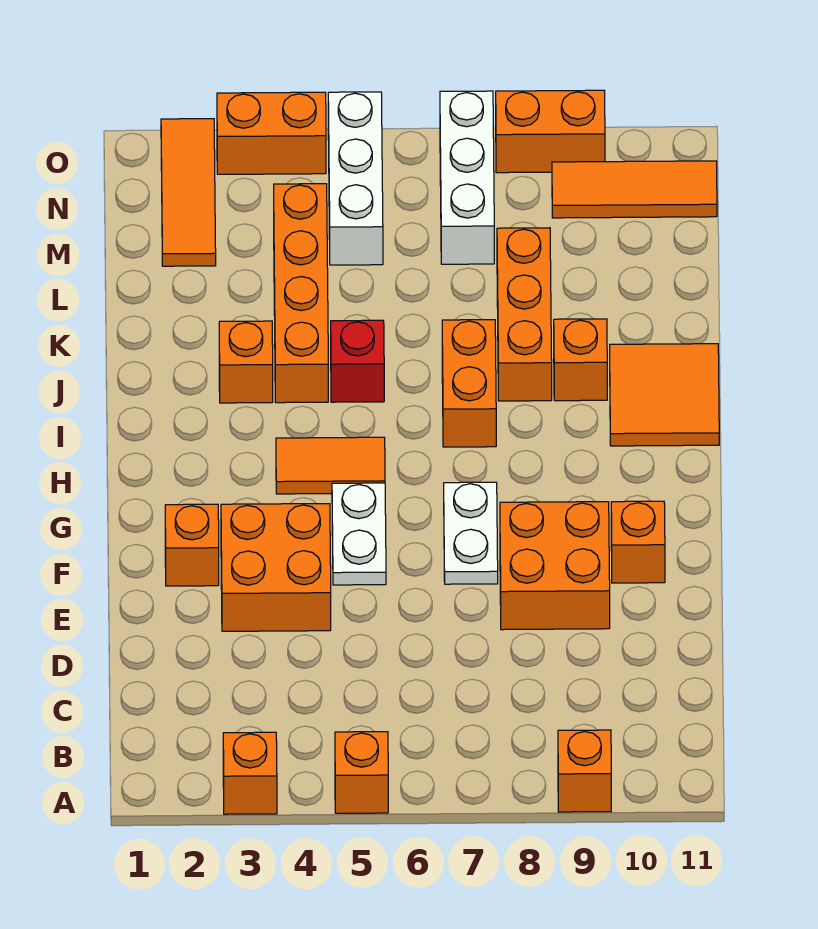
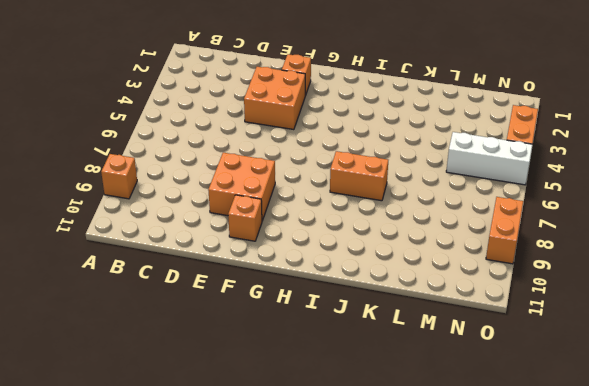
none -> orange 1x1 brick [223,732,277,814]
none -> orange 1x1 brick [335,732,388,813]
none -> white 1x2 plate [332,483,386,585]

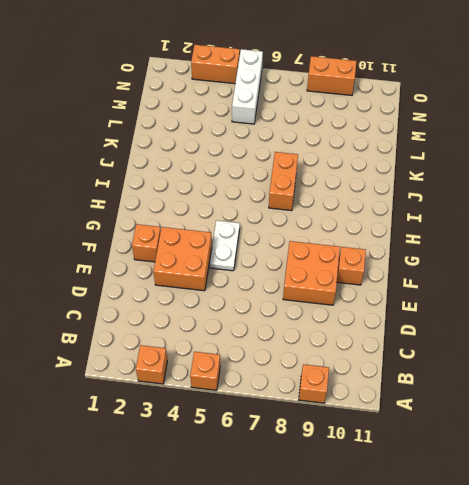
none -> white 1x2 plate [444,482,498,584]
none -> orange 1x2 tile [276,437,385,494]
none -> orange 2x2 tile [610,344,719,446]

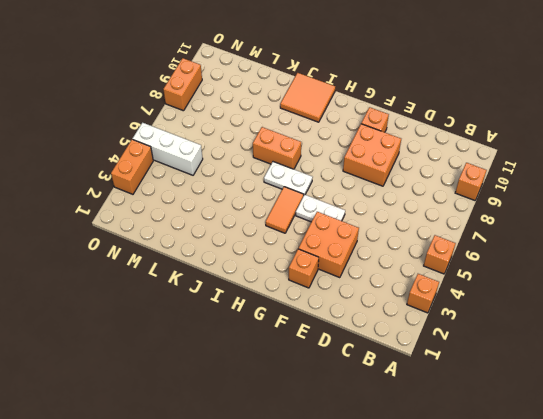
white 1x2 plate [264,162,313,196] -> white 1x2 plate moved to [444,482,498,584]
none -> orange 1x1 brick [219,321,273,403]
none -> orange 1x4 brick [274,184,328,403]
none -> red 1x1 brick [331,320,384,402]

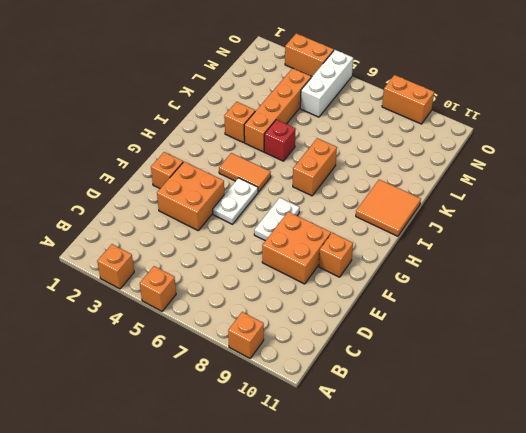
none -> orange 1x3 brick [497,228,552,401]
none -> orange 1x1 brick [554,319,607,401]
none -> orange 1x3 tile [161,119,216,266]

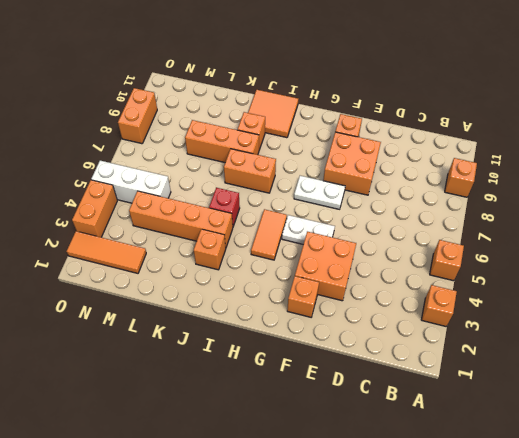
none -> white 1x3 brick [440,91,494,264]
none -> orange 1x3 tile [552,161,717,218]

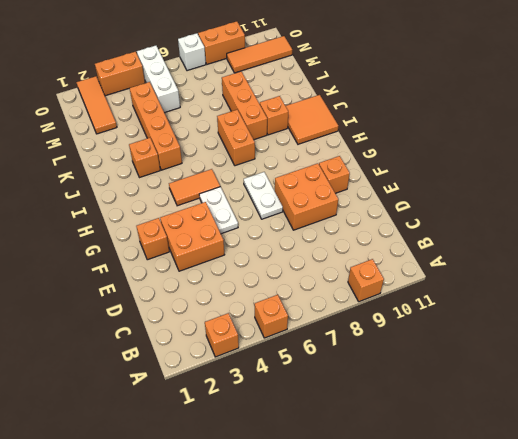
white 1x1 brick [178,33,206,71] -> white 1x3 brick [440,91,494,264]
none -> red 1x1 brick [331,320,384,402]

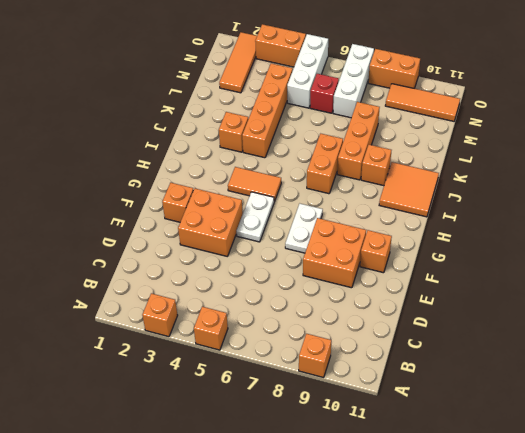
red 1x1 brick [310,74,339,113] -> red 1x1 brick moved to [331,320,384,402]

